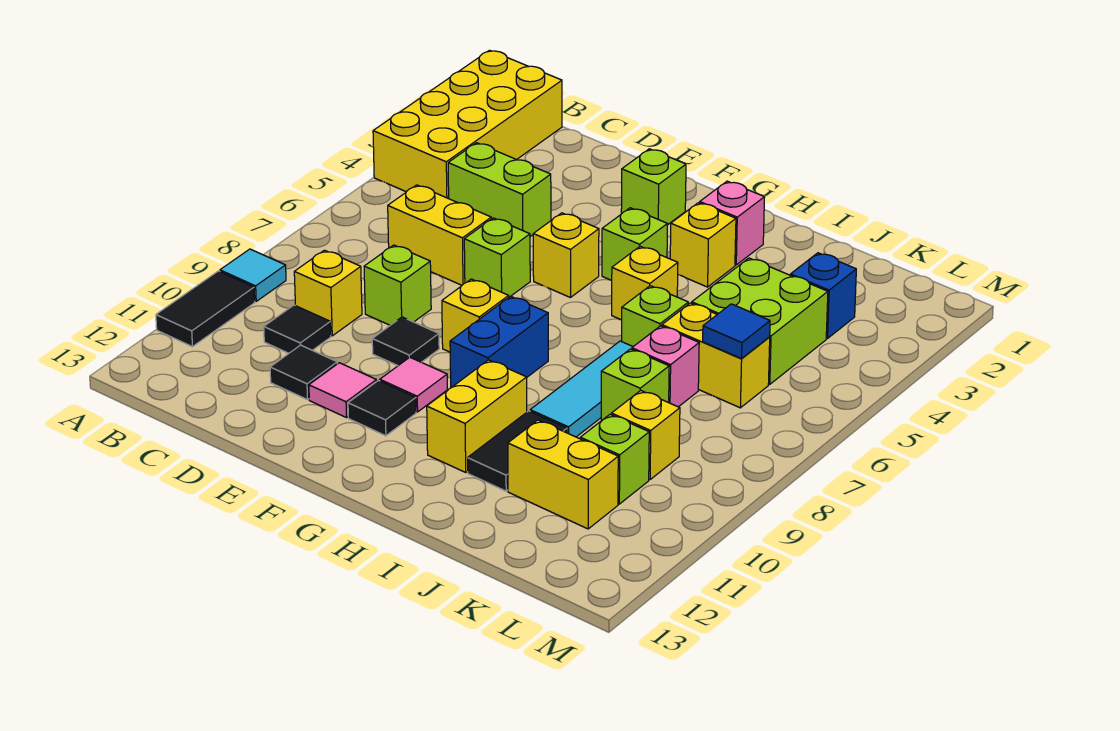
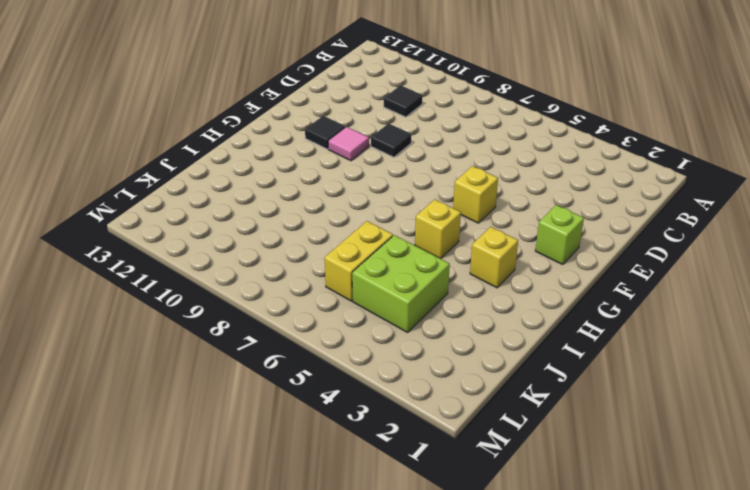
none -> yellow 2x4 brick [373,50,562,199]
none -> cyan 1x1 tile [220,249,286,301]
none -> black 1x2 tile [156,271,255,347]
none -> lime 1x2 brick [448,143,551,237]

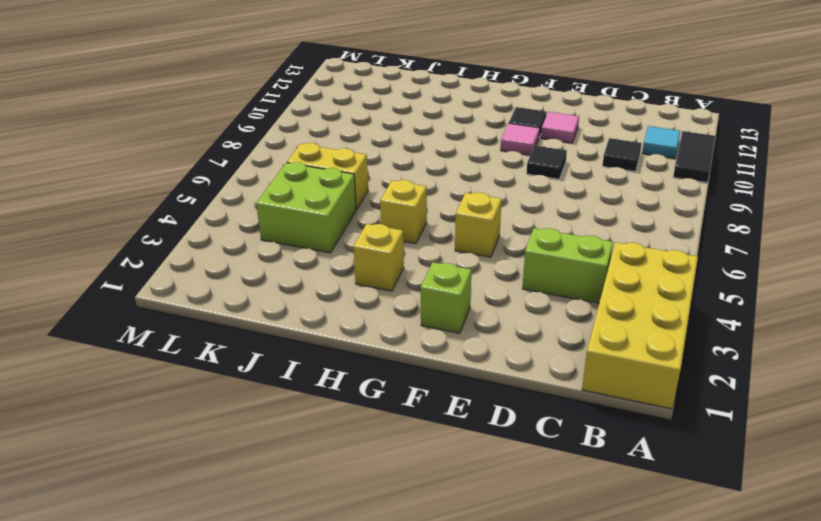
cyan 1x1 tile [642,126,680,159] -> cyan 1x1 tile moved to [220,249,286,301]
none -> yellow 1x2 brick [388,185,491,285]
none -> yellow 1x1 brick [294,250,362,336]
none -> lime 1x1 brick [364,245,431,325]
none -> black 1x1 tile [270,345,337,400]

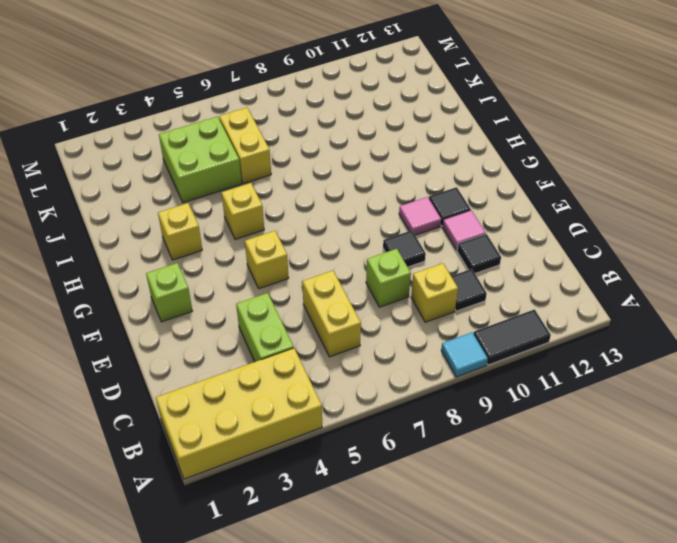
none -> lime 1x1 brick [464,218,530,297]
none -> yellow 1x1 brick [442,279,509,352]
none -> lime 1x1 brick [602,208,667,280]
none -> blue 1x2 brick [450,296,548,388]

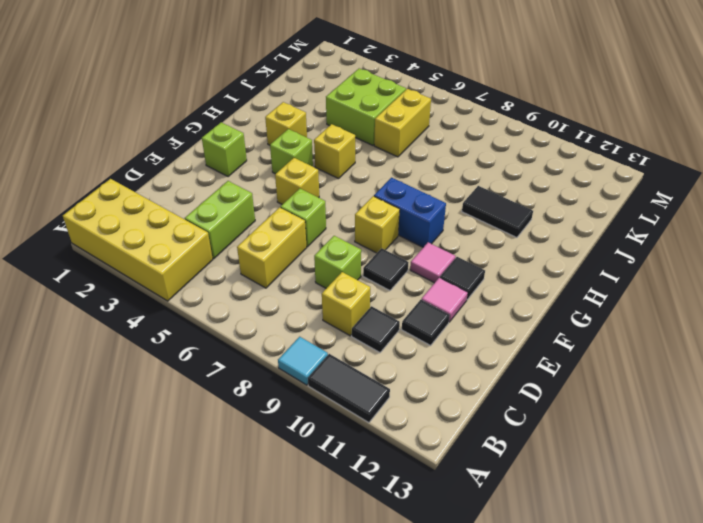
none -> pink 1x1 brick [700,181,765,265]
none -> yellow 1x2 brick [427,360,527,472]
none -> lime 1x1 brick [622,286,688,347]
none -> cyan 1x3 tile [530,341,633,437]

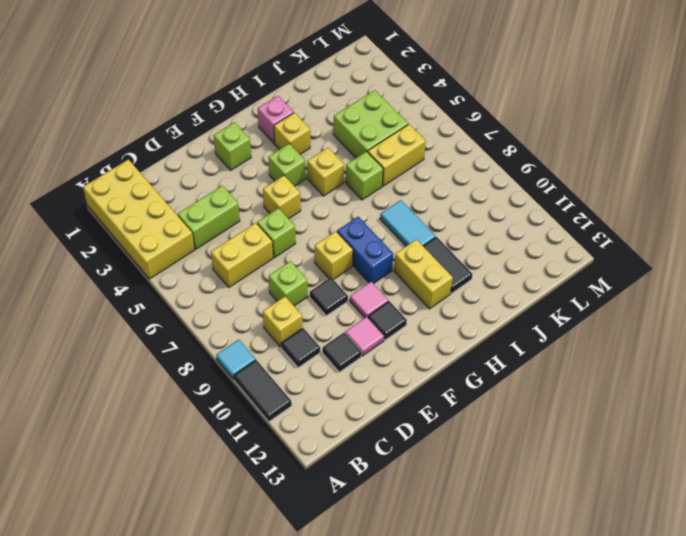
cyan 1x2 tile [380,200,436,246] -> cyan 1x3 tile [530,341,633,437]
none -> pink 1x1 brick [632,326,699,407]
none -> lime 1x1 brick [601,349,669,420]
none -> yellow 1x2 brick [508,420,618,529]
none -> blue 1x1 brick [791,253,856,338]

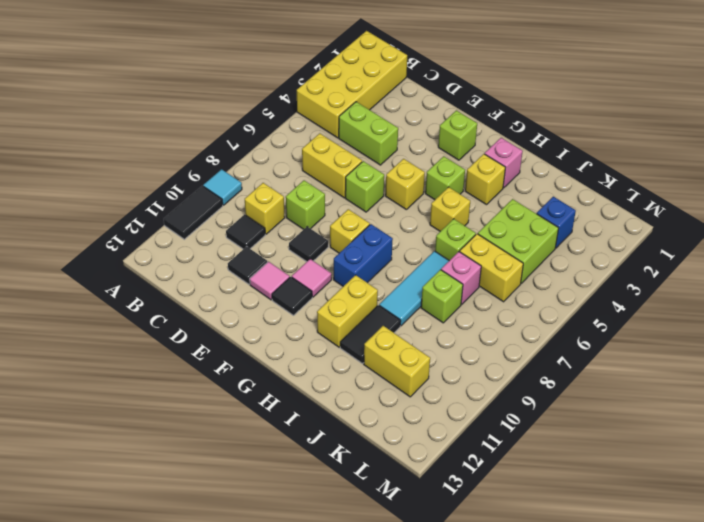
none -> yellow 1x1 brick [611,390,680,479]
none -> lime 1x1 brick [580,414,649,504]
none -> blue 1x1 tile [703,304,770,359]

